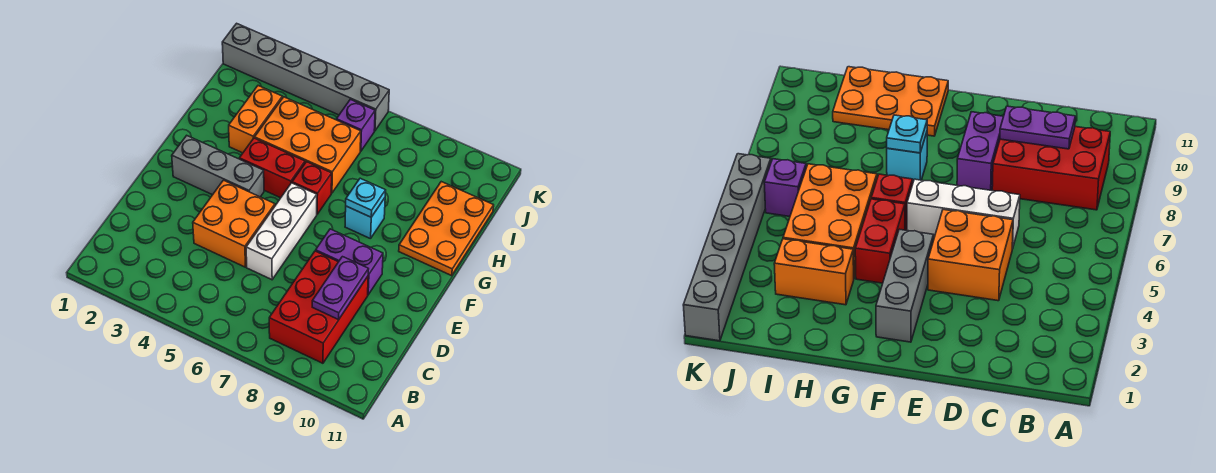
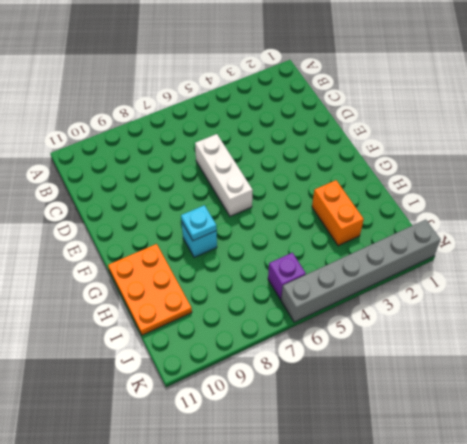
none -> red 2x3 brick [269,251,368,363]
none -> orange 2x2 brick [193,180,275,267]
none -> purple 1x2 brick [316,229,383,295]

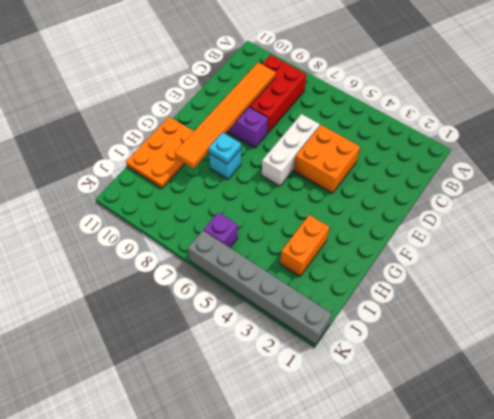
orange 1x6 tile [175,63,276,168] -> purple 1x2 plate [312,257,368,320]
none -> grey 1x3 brick [172,136,264,197]
none -> red 1x2 brick [239,138,305,198]
none -> red 1x1 brick [292,162,332,214]

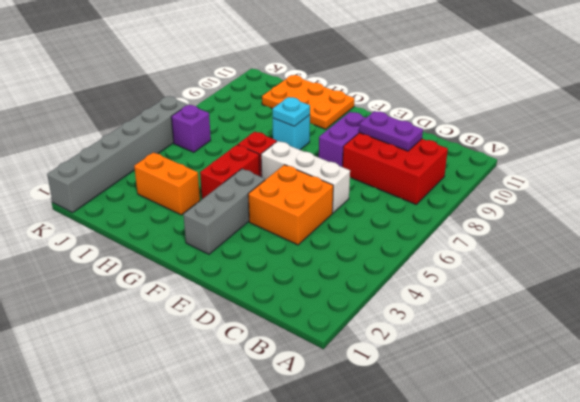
none -> orange 2x3 brick [255,97,361,193]

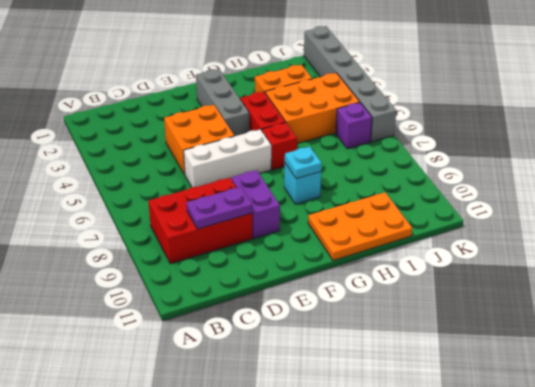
orange 2x3 brick [265,73,360,143] -> orange 2x3 brick turned to [255,97,361,193]

